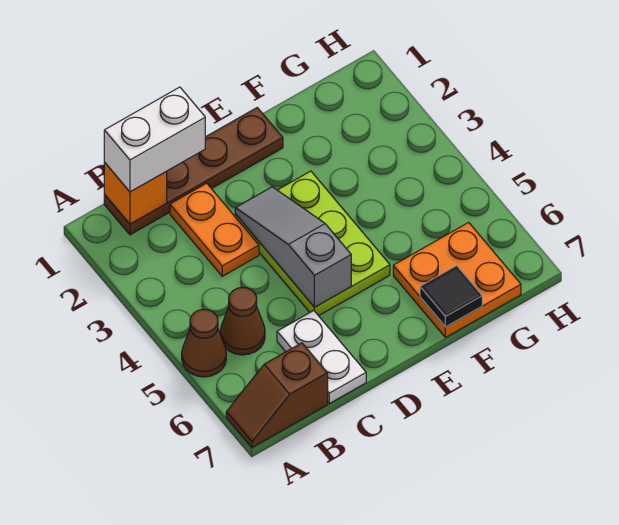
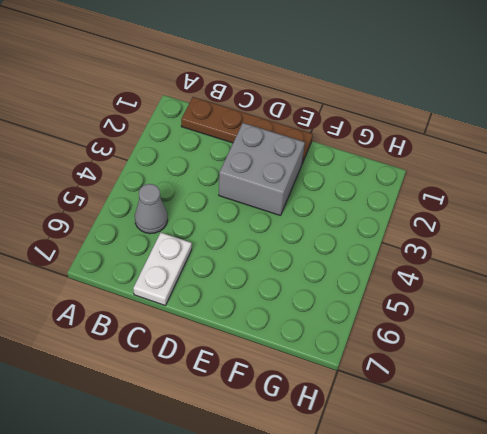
grey 1x1 cone [135,184,168,234] -> brown 1x1 cone [220,287,265,355]
grey 2x2 brick [219,123,305,216] -> lime 2x3 plate [235,171,390,316]
none -> brown 1x1 cone [182,309,226,377]
none -> brown 1x2 slope [226,343,328,447]
none -> orange 1x2 plate [170,183,259,276]

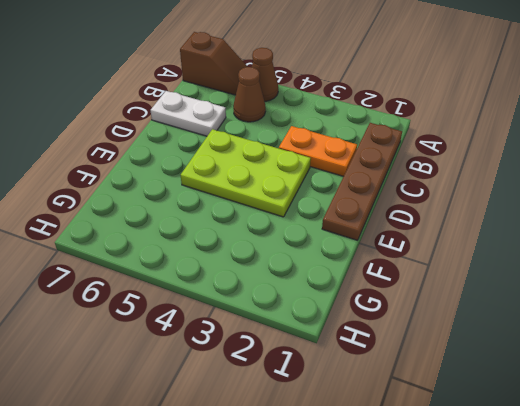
brown 1x2 slope [180,32,247,95] -> brown 1x2 slope turned to [226,343,328,447]
none -> orange 2x2 plate [393,222,521,338]
none -> orange 1x1 brick [104,162,167,224]
none -> grey 1x3 slope [235,187,351,307]

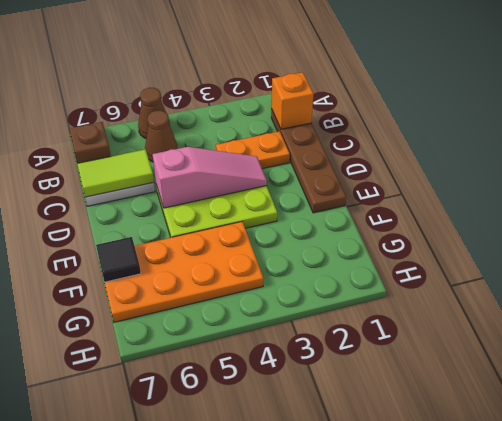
lime 1x2 tile [77,149,154,197] -> none
pink 1x3 slope [153,147,267,208] -> grey 1x3 slope [235,187,351,307]
orange 2x4 plate [104,222,263,322] -> orange 2x2 plate [393,222,521,338]
none -> white 1x2 brick [104,87,205,192]

